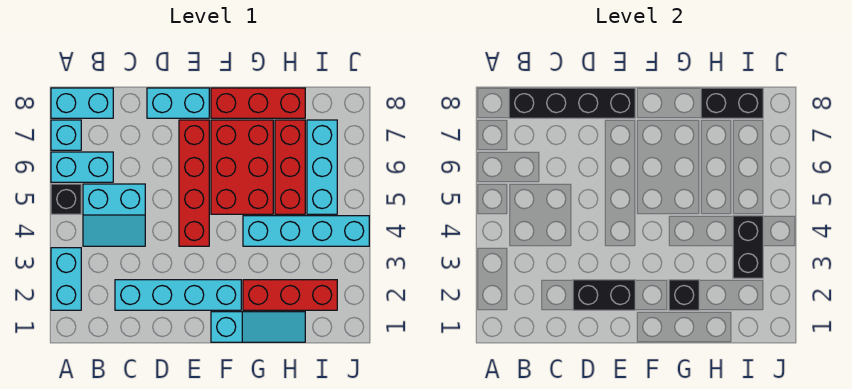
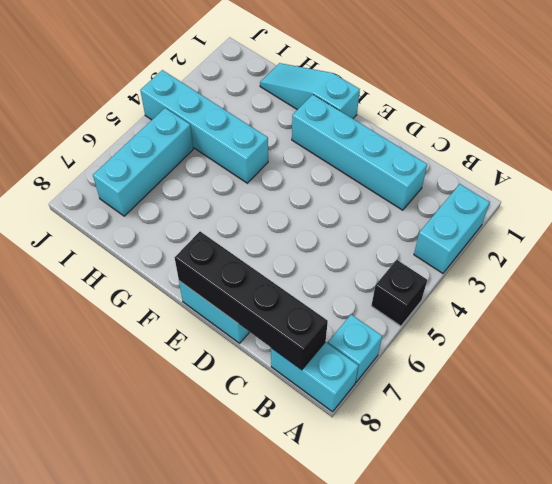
none -> cyan 1x2 brick [51,152,113,182]
none -> cyan 2x2 slope [83,184,145,246]
none -> red 1x4 brick [179,120,209,246]

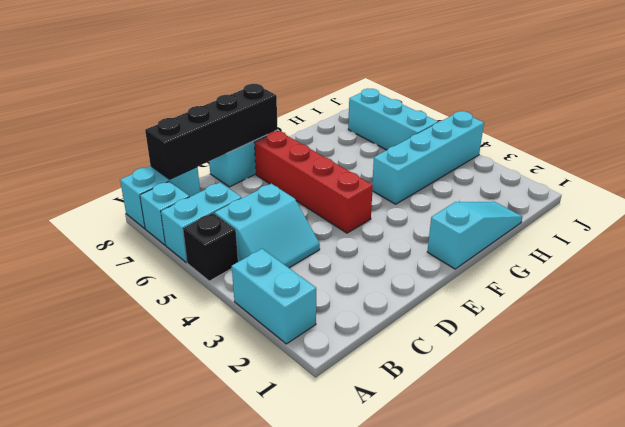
none -> cyan 1x4 brick [115,280,241,310]
none -> red 2x3 brick [211,120,273,214]
none -> red 1x3 brick [211,88,305,118]

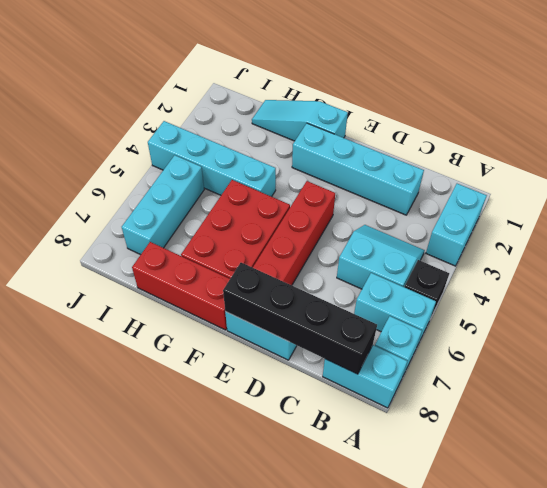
none -> red 1x3 brick [243,280,337,310]
none -> red 1x3 brick [275,120,305,214]
none -> black 1x2 brick [573,280,635,310]

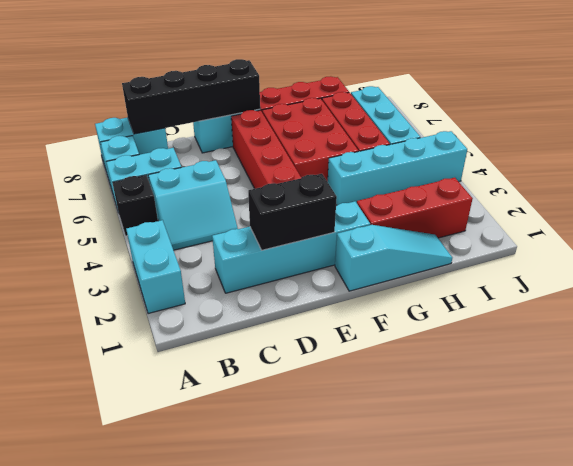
none -> black 1x1 brick [669,280,699,310]
none -> black 1x2 brick [701,88,763,118]
none -> black 1x2 brick [733,216,763,278]

